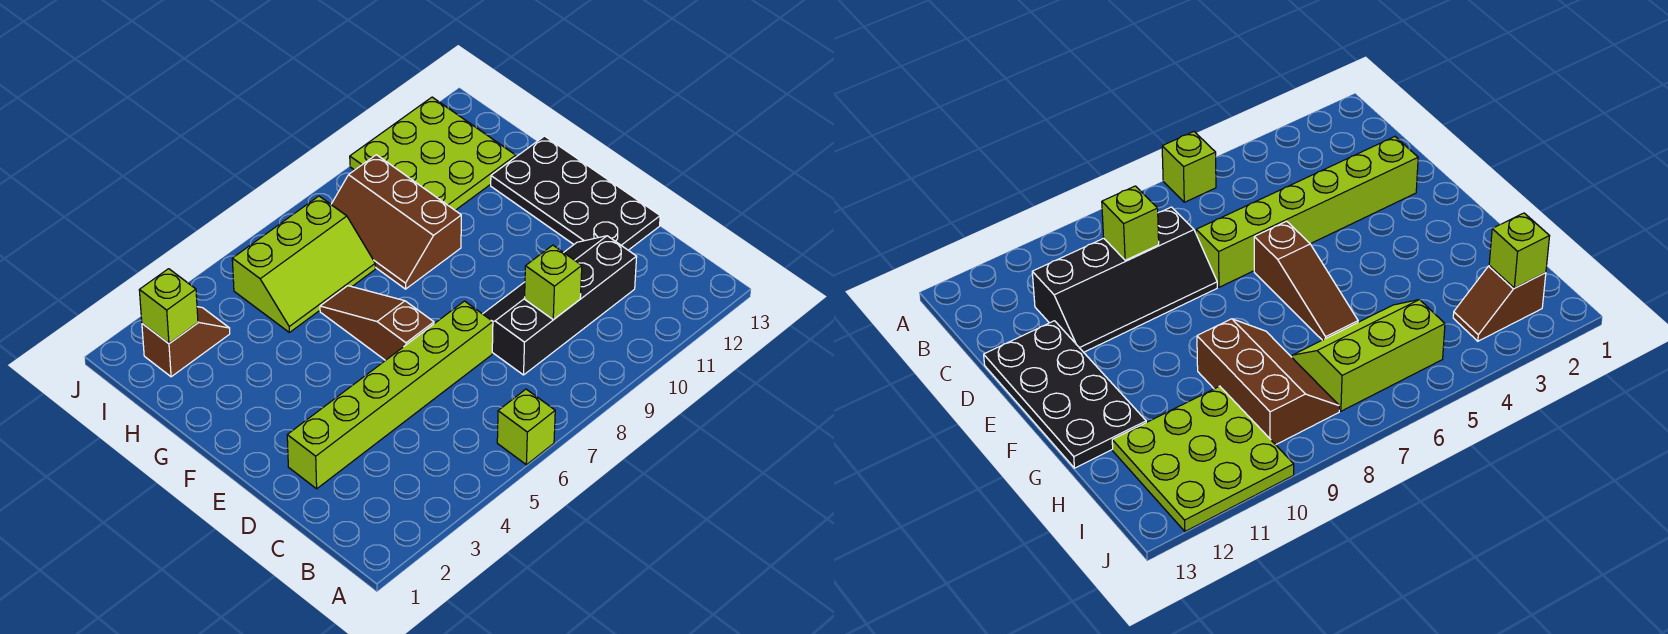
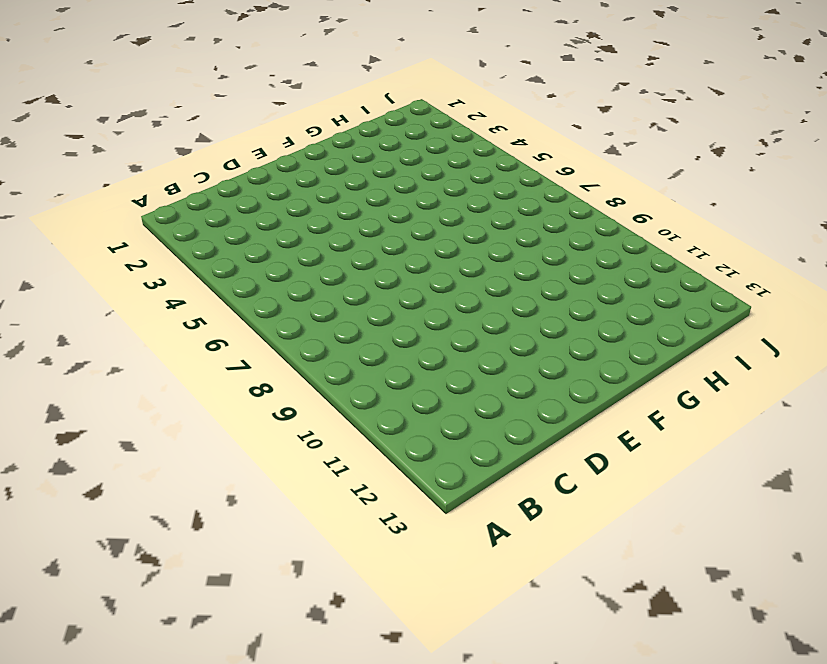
none -> lime 1x1 brick [497,389,555,465]
none -> black 2x4 slope [483,236,637,375]

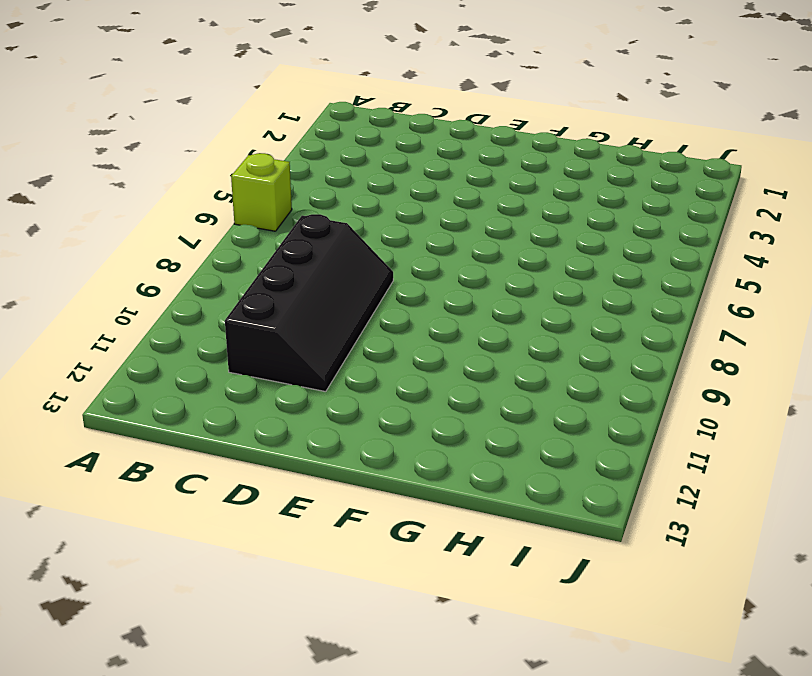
none -> lime 1x6 brick [287,301,493,489]
none -> black 2x4 plate [491,136,660,250]

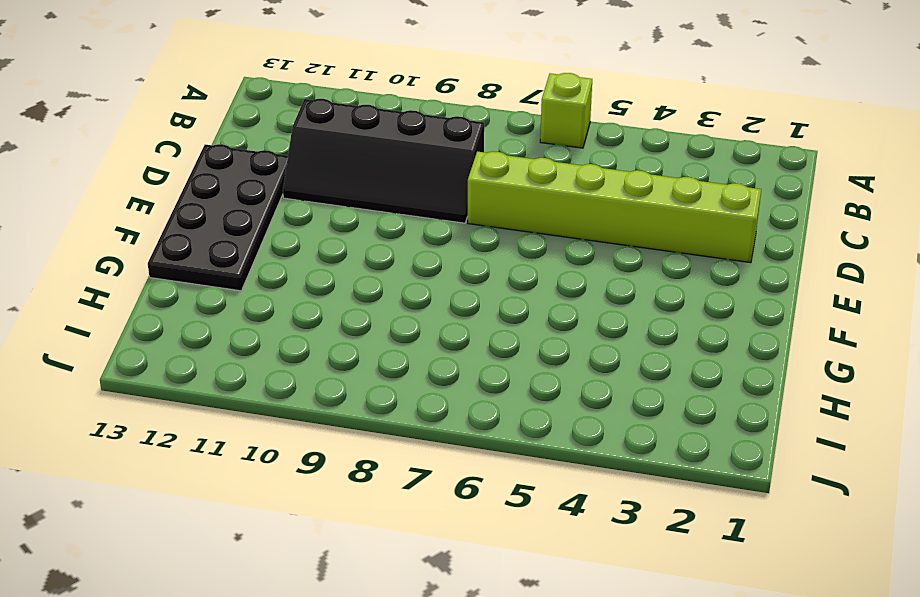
none -> brown 1x3 slope [320,286,434,360]
none -> brown 2x3 slope [331,155,461,289]

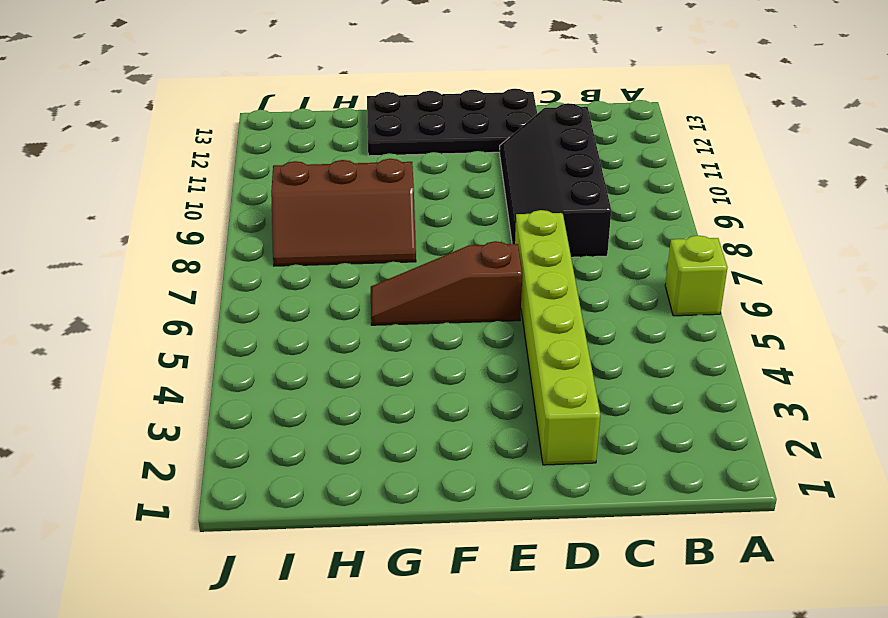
none -> lime 2x3 slope [232,196,375,332]
none -> lime 3x3 plate [350,97,516,210]

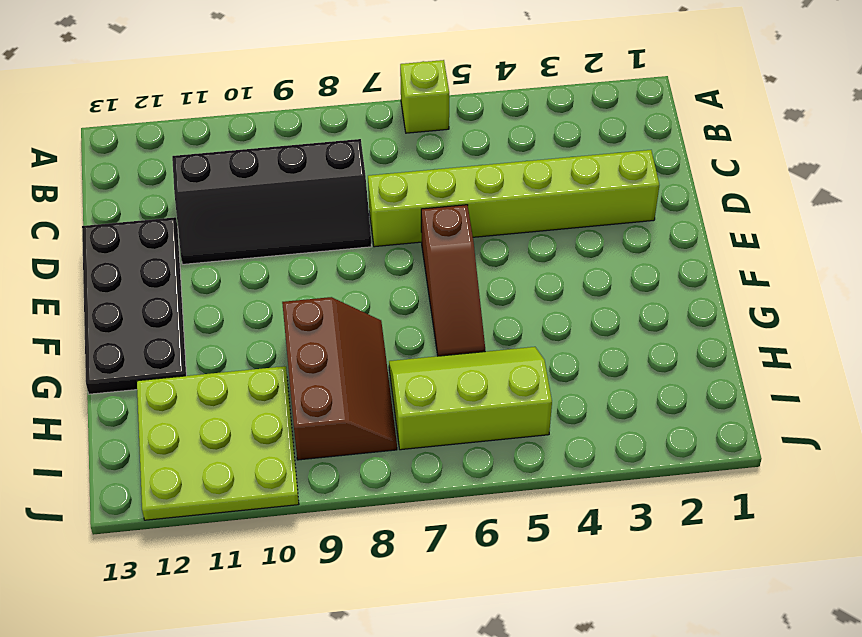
none -> brown 1x2 slope [142,307,230,377]
none -> lime 1x1 brick [525,245,582,320]

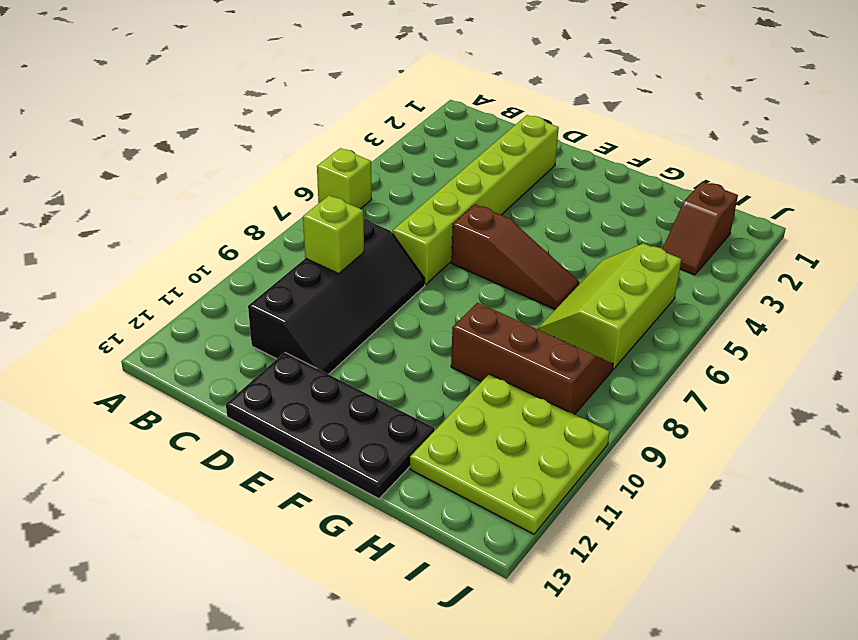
none -> lime 1x1 brick [139,269,198,343]

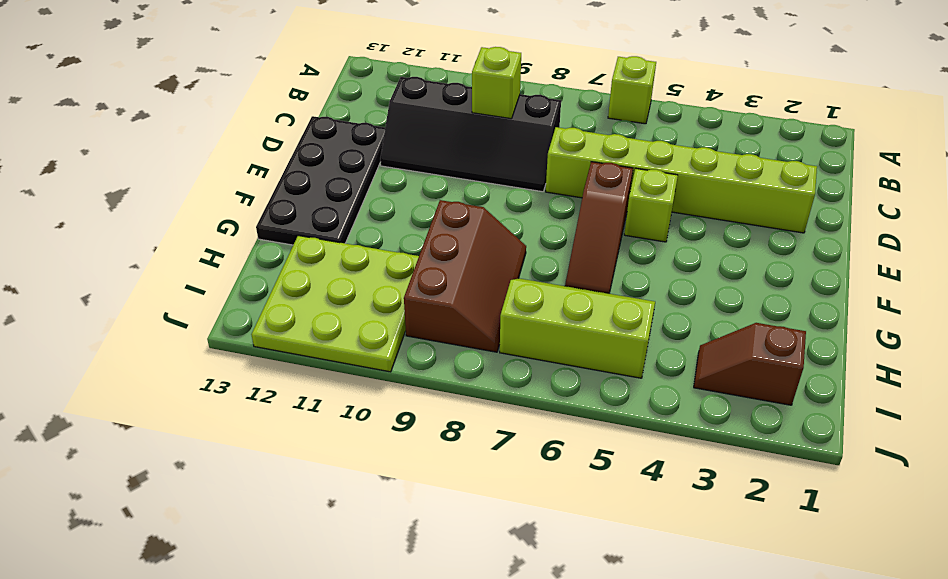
lime 1x1 brick [624,169,678,242] -> lime 1x1 brick moved to [139,269,198,343]

